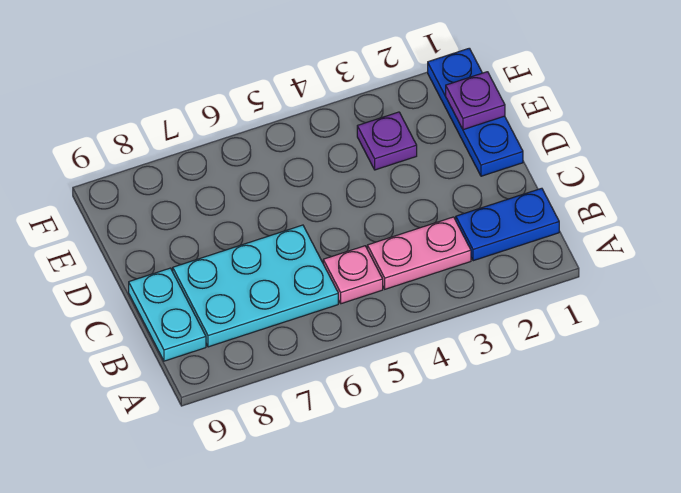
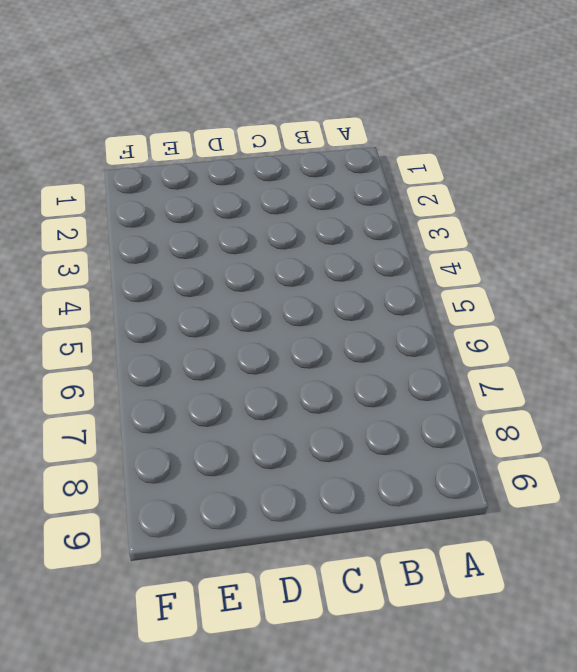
none -> blue 1x2 plate [456,188,559,261]
none -> pink 1x2 plate [367,217,471,289]

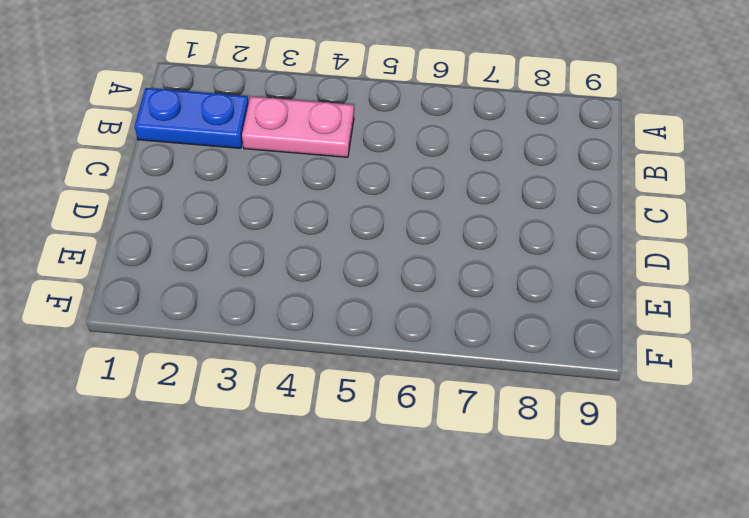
none -> pink 1x1 plate [323,246,383,304]
none -> cyan 2x3 plate [173,225,338,347]

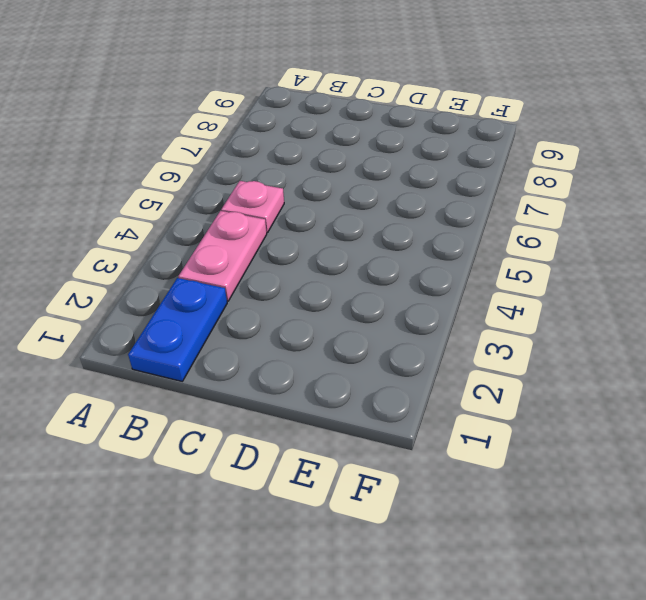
none -> cyan 2x3 plate [173,225,338,347]
none -> cyan 1x2 plate [129,268,206,361]

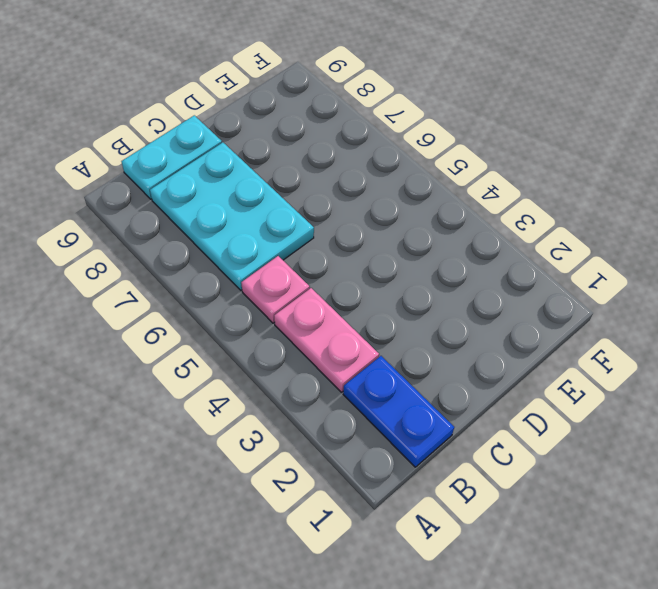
none -> blue 1x3 plate [428,48,523,176]
none -> purple 1x1 plate [357,112,417,170]

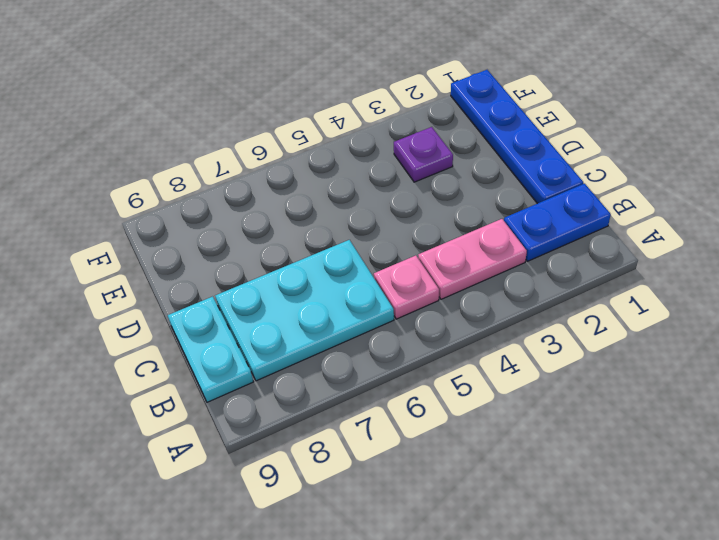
blue 1x4 plate [451,70,583,204] -> blue 1x3 plate [428,48,523,176]
none -> purple 1x1 plate [446,72,505,130]

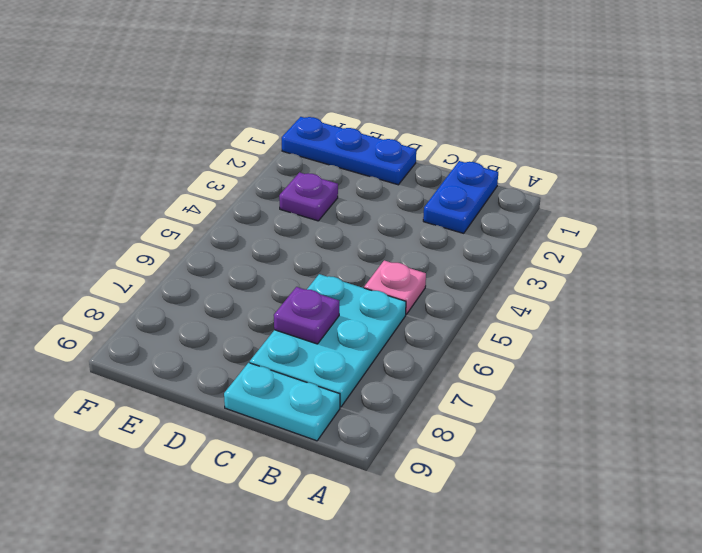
purple 1x1 plate [274,287,339,344] -> purple 1x1 plate moved to [446,72,505,130]
none -> pink 1x2 plate [367,217,471,289]

